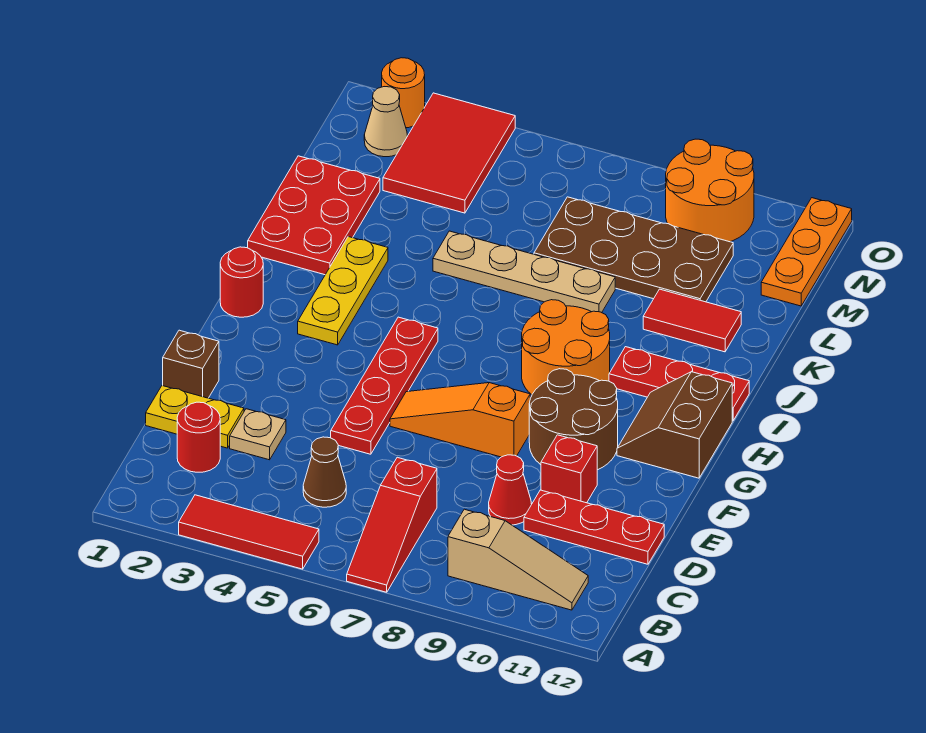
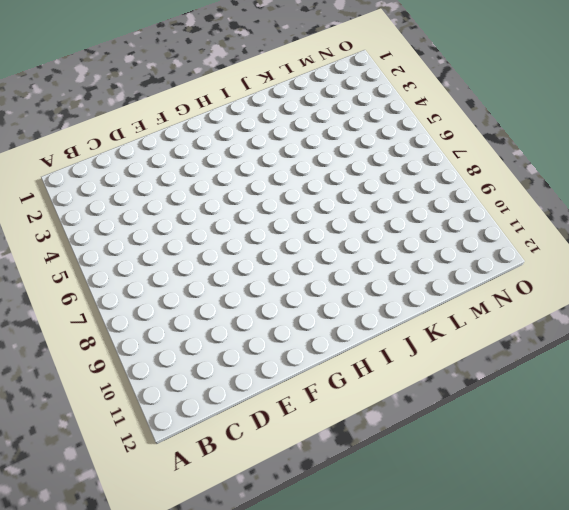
none -> red 1x3 tile [179,495,319,569]
none -> red 1x3 slope [347,457,437,592]
none -> tan 1x3 slope [448,509,588,610]

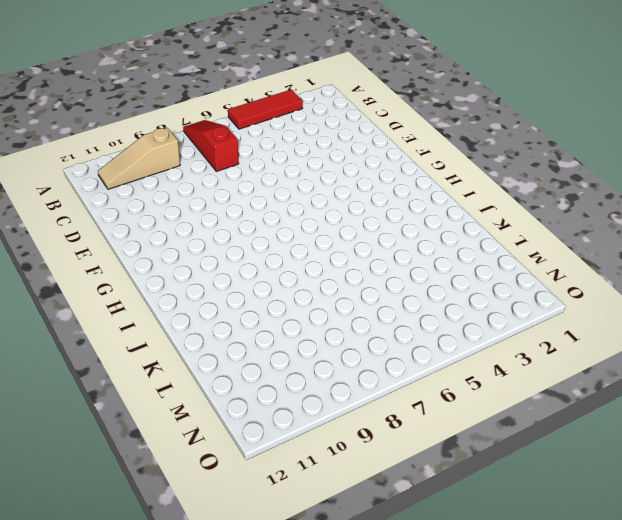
none -> red 1x1 round brick [177,402,220,472]
none -> brown 1x1 cone [303,437,346,507]
none -> yellow 1x2 plate [146,386,244,448]

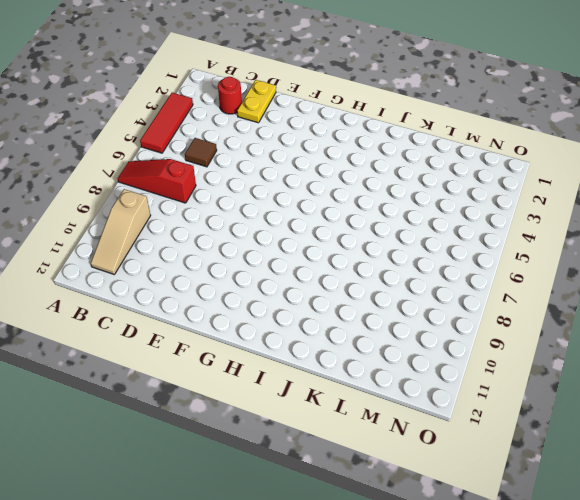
brown 1x1 tile [185,138,217,167] -> brown 1x1 cone [303,437,346,507]
none -> tan 1x1 plate [230,409,286,460]
none -> red 1x1 cone [489,455,532,525]
none -> red 1x3 plate [524,490,664,564]

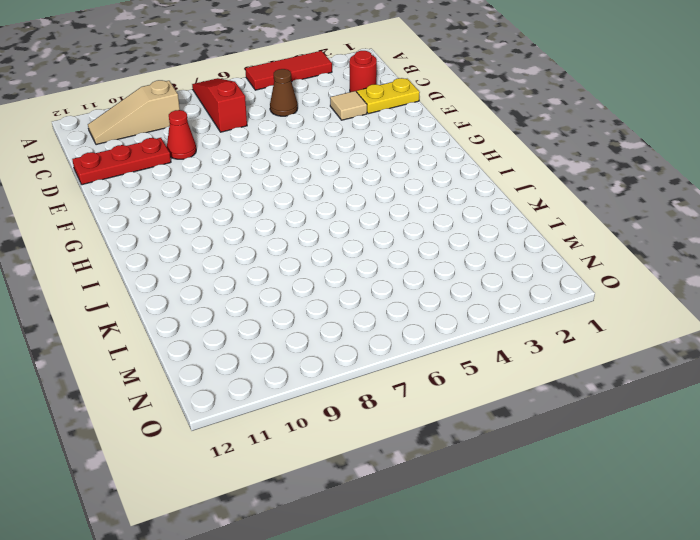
tan 1x1 tile [330,91,367,120] -> tan 1x1 plate [230,409,286,460]
none -> brown 1x1 brick [163,330,219,398]
none -> red 1x4 plate [331,317,438,454]
none -> red 1x1 brick [541,435,597,503]

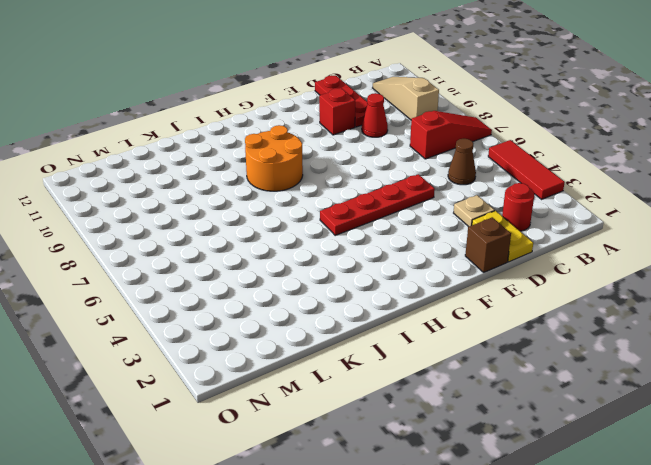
none -> orange 1x3 slope [390,383,530,457]
none -> brown 2x2 round brick [529,369,618,470]
none -> brown 2x2 slope [617,372,732,478]

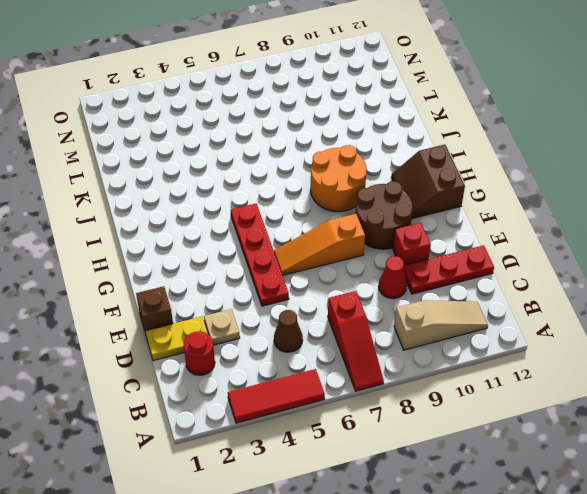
none -> red 1x1 round brick [220,247,263,317]
none -> yellow 1x3 plate [298,237,388,345]
none -> red 1x3 plate [609,347,749,421]

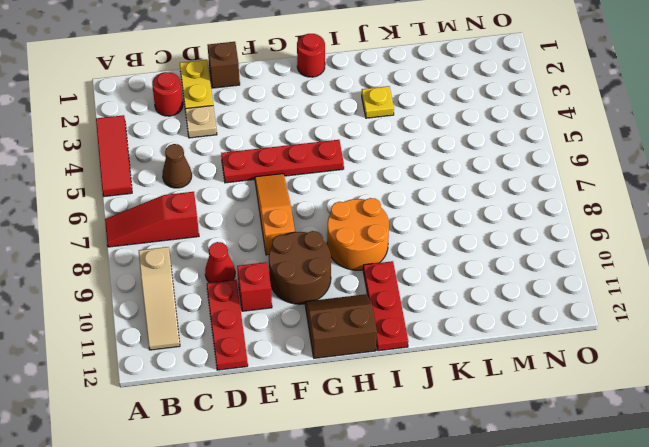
yellow 1x1 plate [362,86,394,118] -> yellow 1x3 plate [298,237,388,345]
none -> red 2x3 plate [248,156,380,275]
none -> tan 1x4 plate [433,231,615,313]
none -> red 1x2 tile [643,289,741,352]

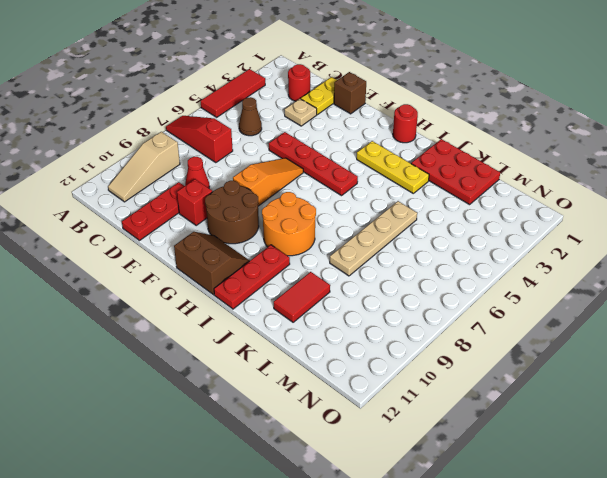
none -> brown 2x4 plate [534,197,733,302]
none -> red 2x3 tile [383,93,515,213]
none -> orange 1x3 plate [761,198,852,306]

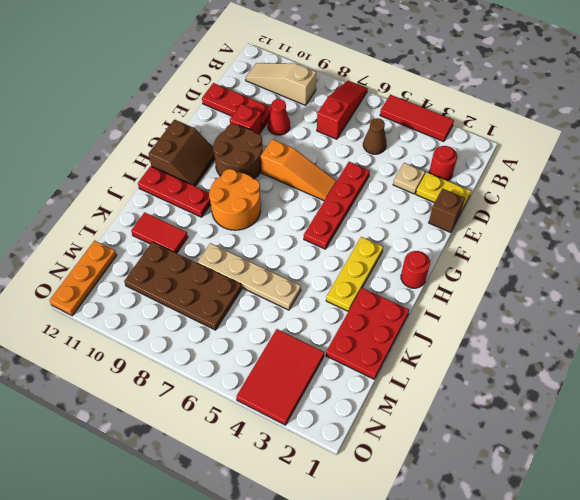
none -> tan 1x1 cone [364,87,407,157]
none -> orange 2x2 round brick [666,139,754,242]
none -> orange 1x1 round brick [382,58,425,128]

